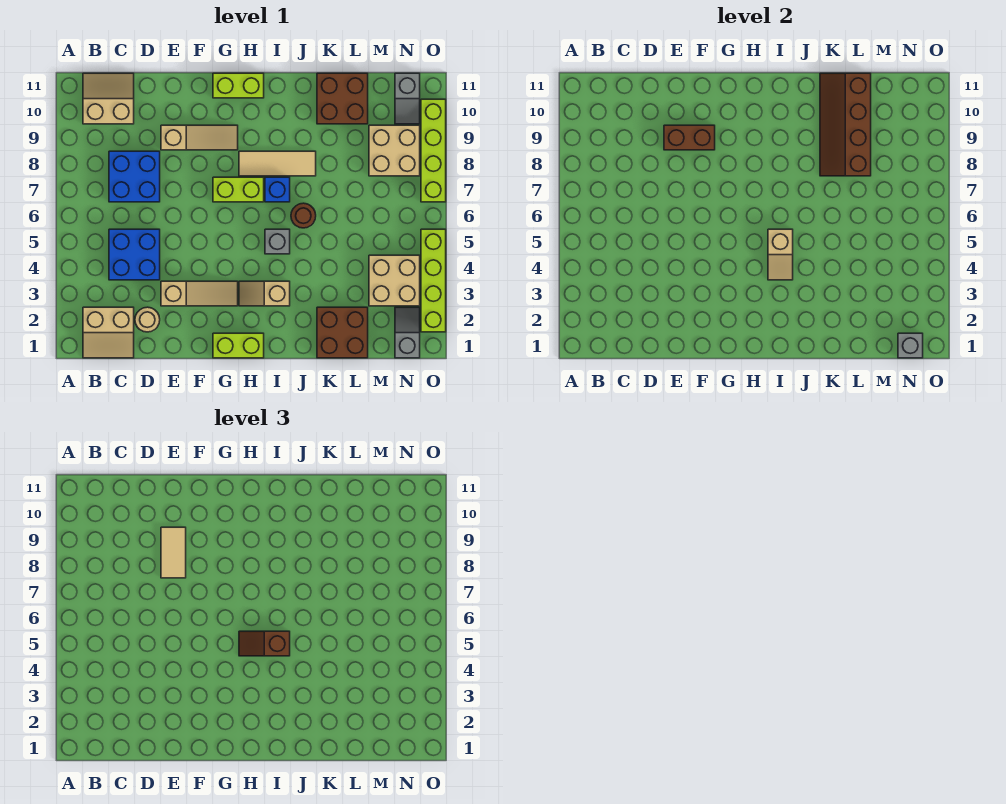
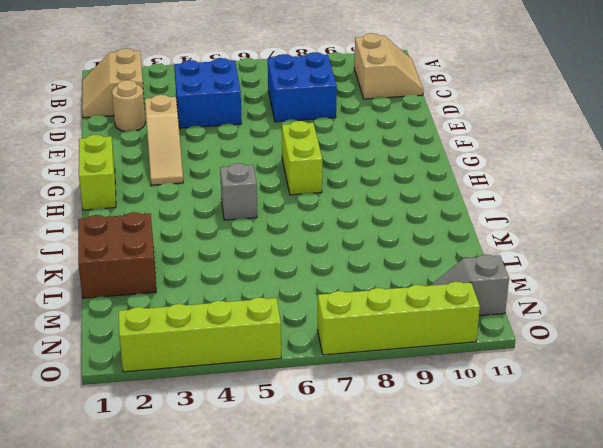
none -> tan 1x3 slope [161,125,238,150]
none -> lime 1x2 brick [213,73,264,98]
none -> tan 1x2 slope [239,281,290,306]

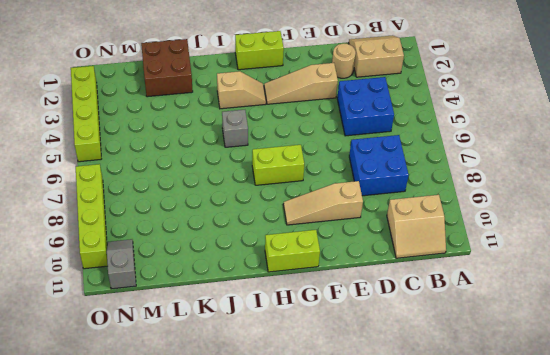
none -> tan 1x3 tile [239,151,316,176]
none -> blue 1x1 brick [265,177,290,202]
none -> brown 1x1 round brick [291,203,316,228]

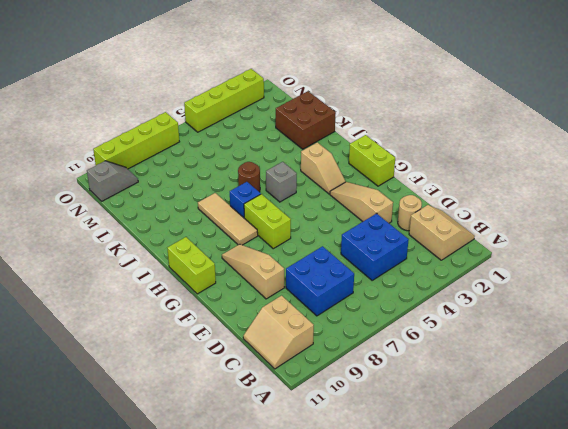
none -> brown 2x2 brick [317,73,368,124]
none -> tan 2x2 brick [369,255,420,306]
none -> tan 2x2 brick [369,125,420,176]

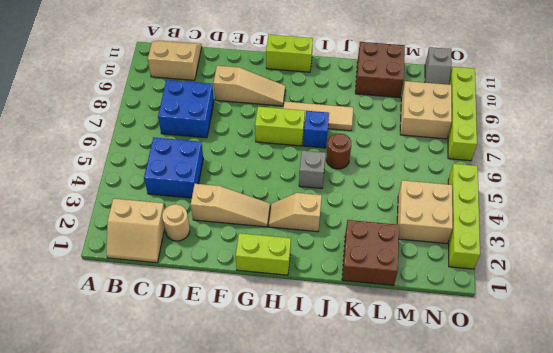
none -> grey 1x2 slope [395,307,420,358]
none -> brown 1x2 brick [664,125,715,150]
none -> tan 1x2 slope [768,229,793,280]

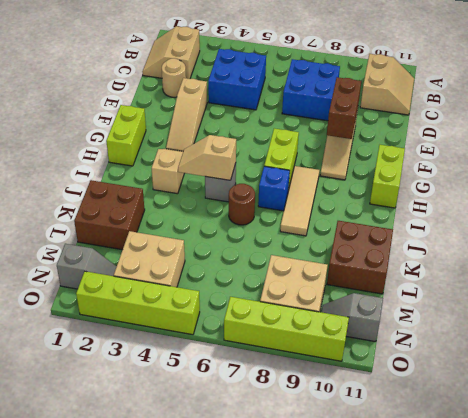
none -> brown 2x4 slope [820,73,871,176]
none -> grey 1x1 brick [898,333,923,358]
none -> tan 1x2 tile [161,527,186,578]

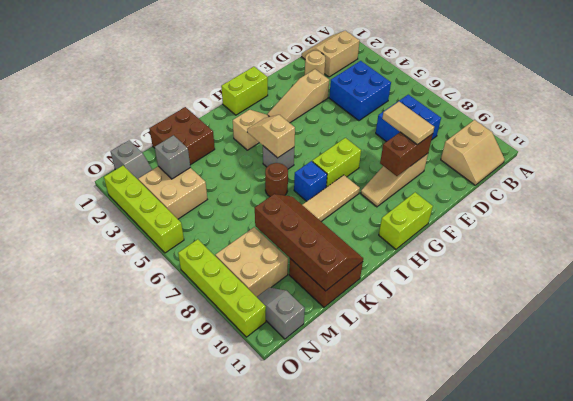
grey 1x1 brick [155,135,190,179] -> grey 1x1 brick moved to [898,333,923,358]
none -> brown 1x2 slope [239,631,290,656]

